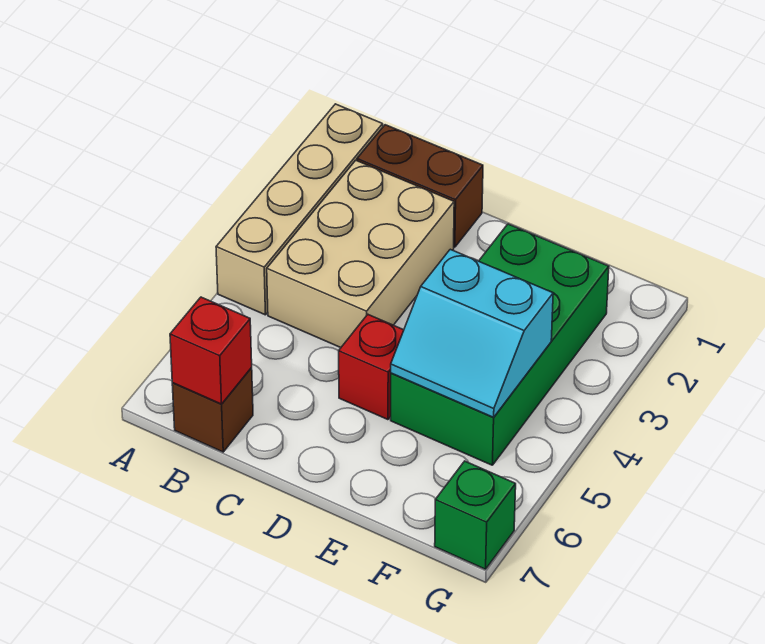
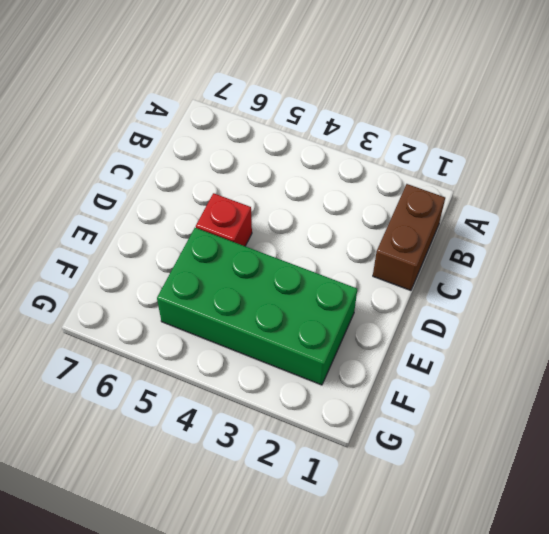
none -> tan 1x4 brick [216,104,383,315]
none -> tan 2x3 brick [267,160,454,348]

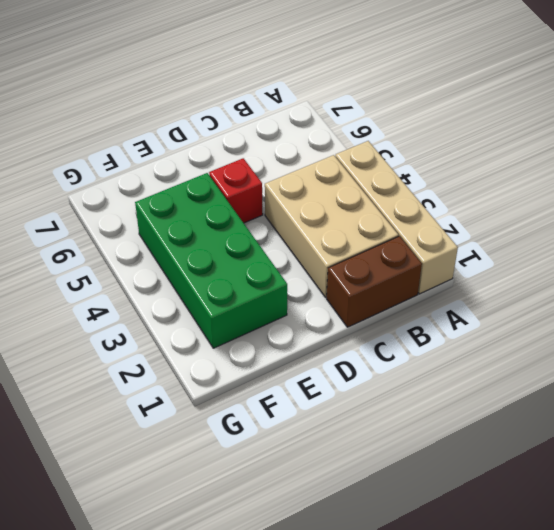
none -> brown 1x1 brick [172,367,253,452]
none -> green 1x1 brick [435,461,516,569]

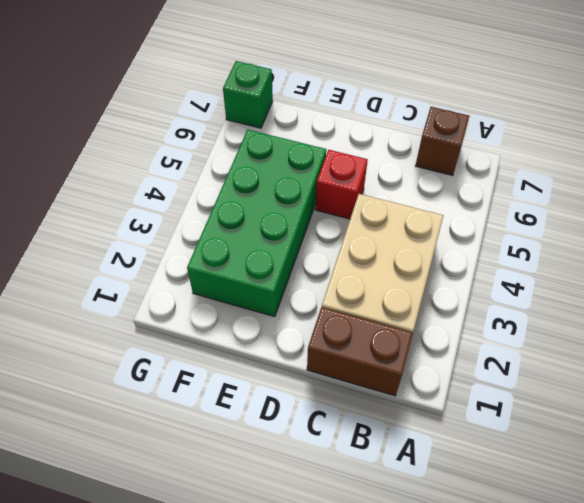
none -> tan 1x4 brick [216,104,383,315]
none -> red 1x1 brick [170,297,252,404]

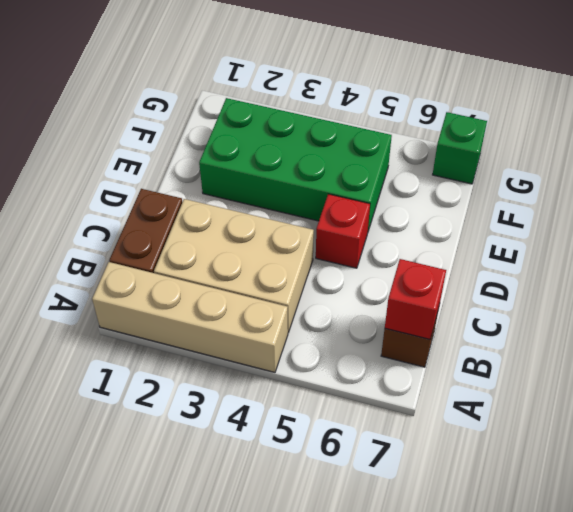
none -> cyan 2x2 slope [391,249,553,417]

